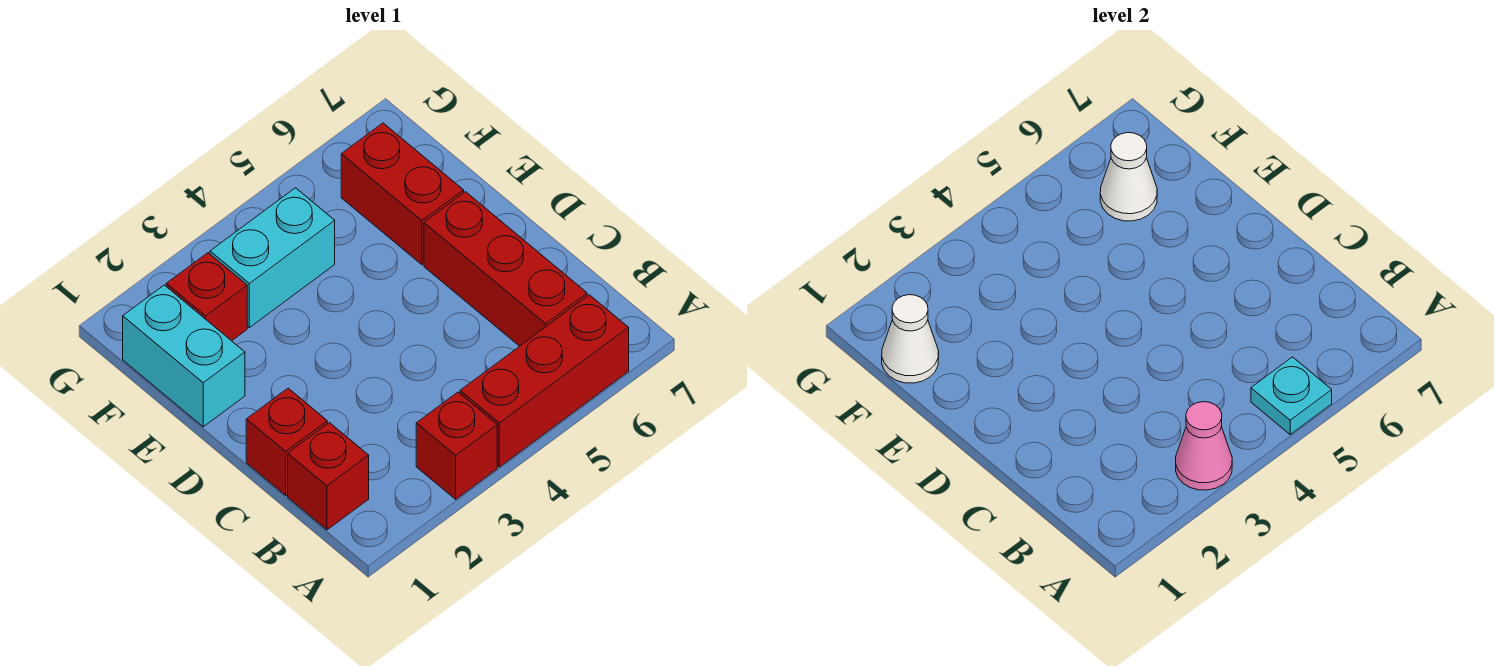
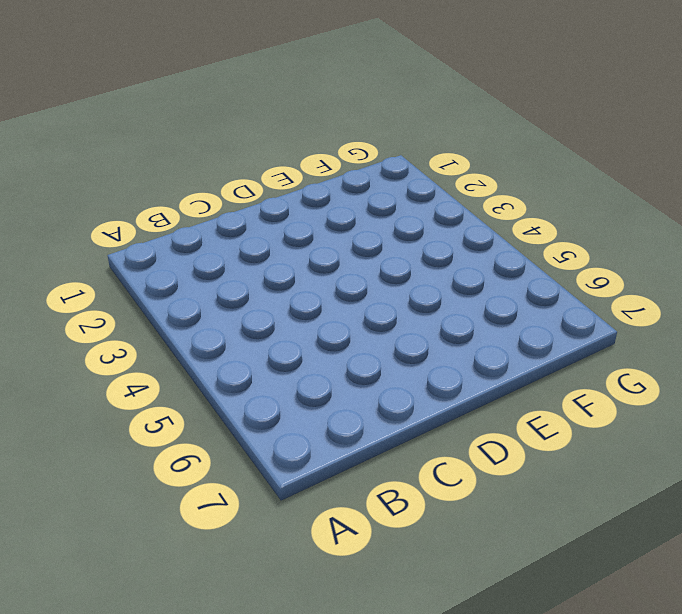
none -> red 1x1 brick [416,392,497,499]
none -> red 1x3 brick [460,295,629,467]
none -> red 1x1 brick [288,423,369,530]

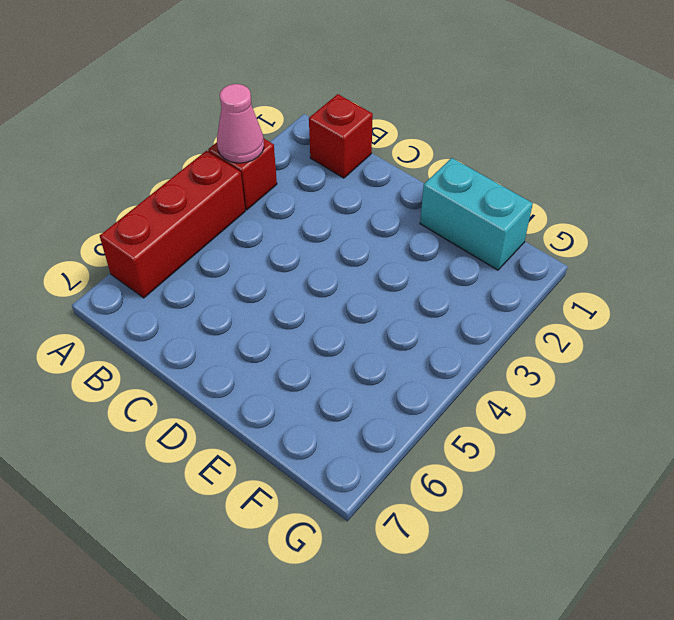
none -> red 1x3 brick [424,192,587,346]
none -> red 1x1 brick [246,388,327,495]
none -> red 1x2 brick [341,123,464,265]

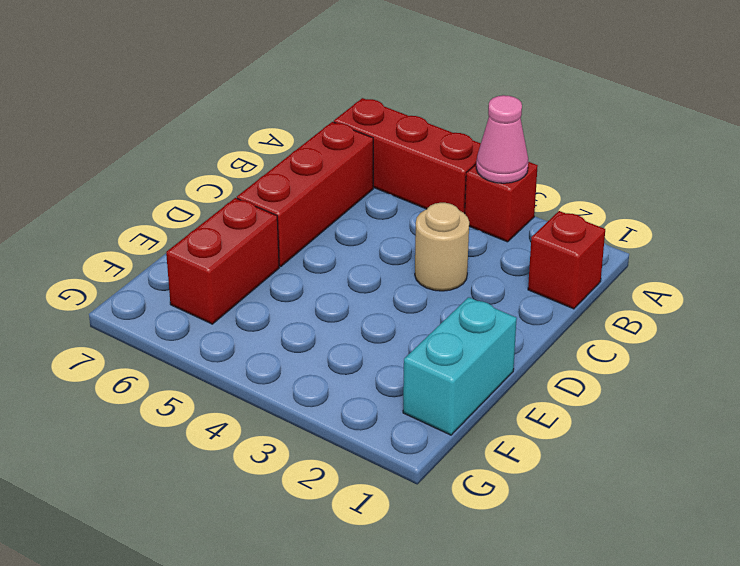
tan 1x1 round brick [415,203,469,291] -> none
none -> red 1x1 brick [246,388,327,495]
none -> red 1x1 brick [166,253,247,341]
none -> cyan 1x2 brick [210,188,335,328]

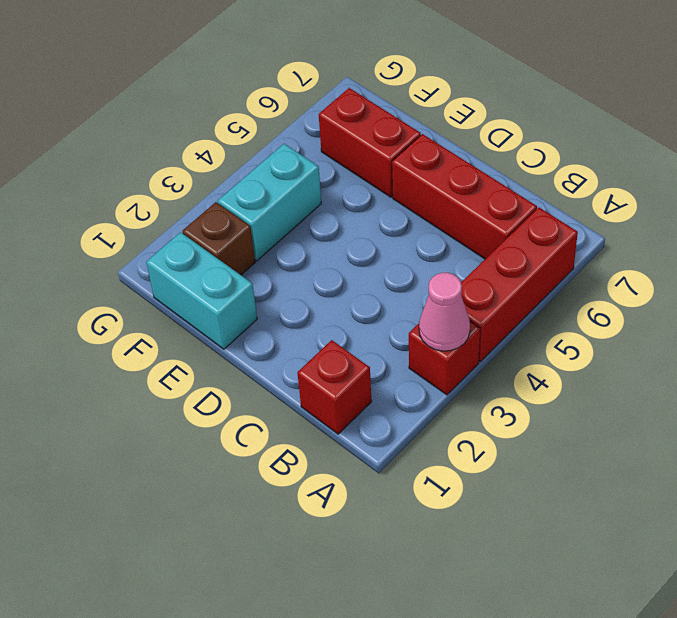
brown 1x1 brick [183,202,255,275] -> red 1x1 brick [166,253,247,341]
none -> red 1x1 brick [246,388,327,495]
none -> cyan 1x1 plate [1251,357,1332,434]
none -> white 1x1 cone [882,295,939,383]

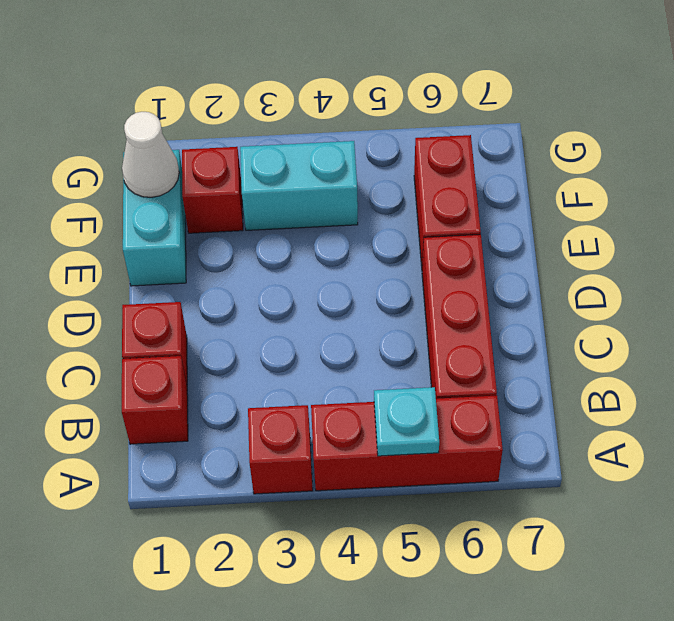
none -> pink 1x1 cone [1176,402,1232,490]
none -> white 1x1 cone [1100,133,1157,221]

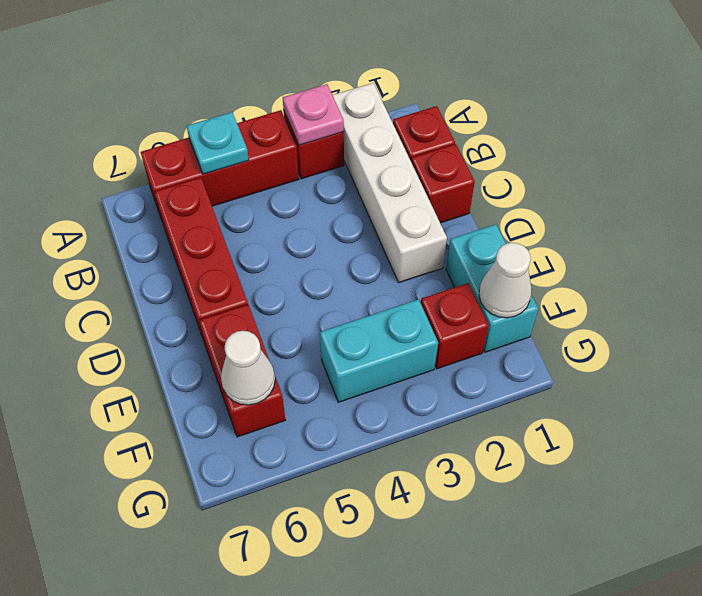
white 1x4 brick [333,83,447,282] -> none
pink 1x1 plate [283,84,344,145] -> pink 1x1 cone [1176,402,1232,490]

